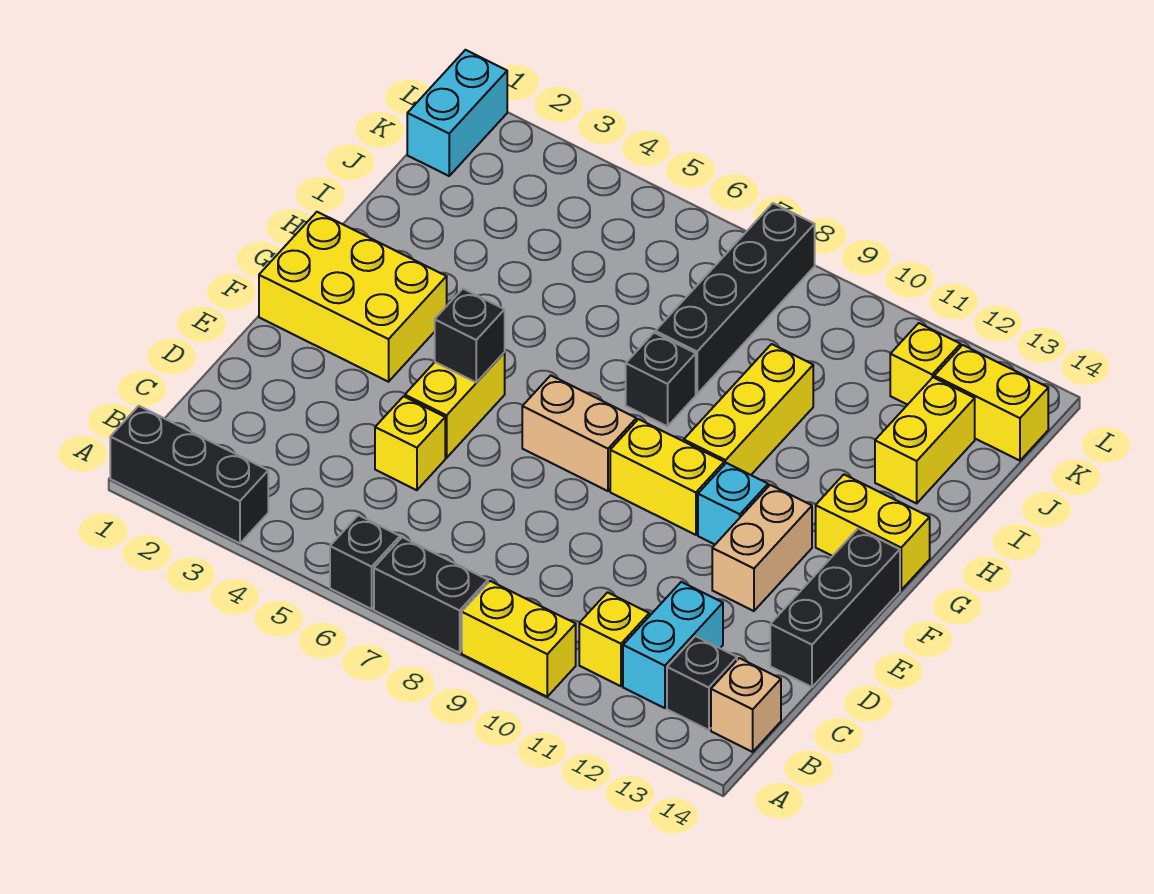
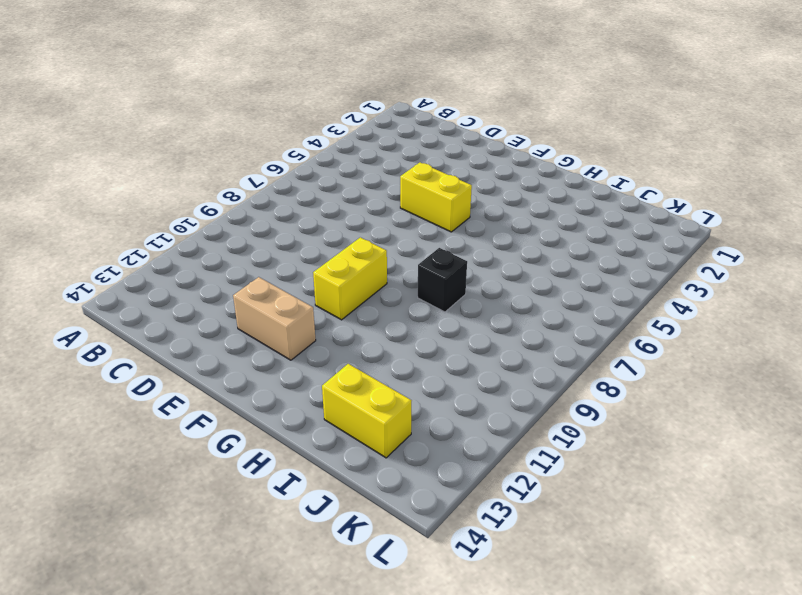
none -> black 1x3 brick [110,406,268,543]
none -> black 1x1 brick [330,515,400,609]
none -> black 1x2 brick [374,537,488,653]

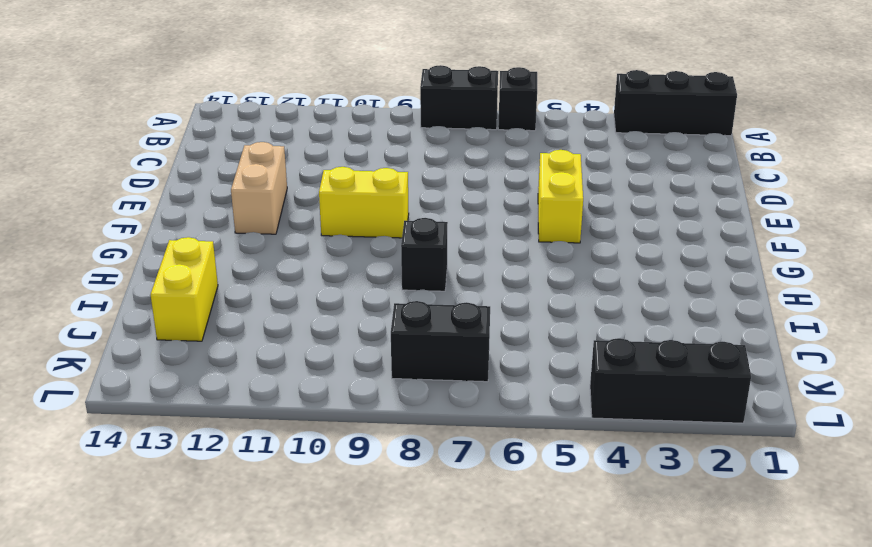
black 1x2 brick [391,301,490,382] -> black 1x4 brick [655,203,815,394]
black 1x3 brick [590,338,751,423] -> black 1x3 brick turned to [770,529,900,687]
none -> yellow 1x2 brick [462,581,576,697]
none -> yellow 1x1 brick [579,592,649,686]
none -> cyan 1x2 brick [623,582,723,708]

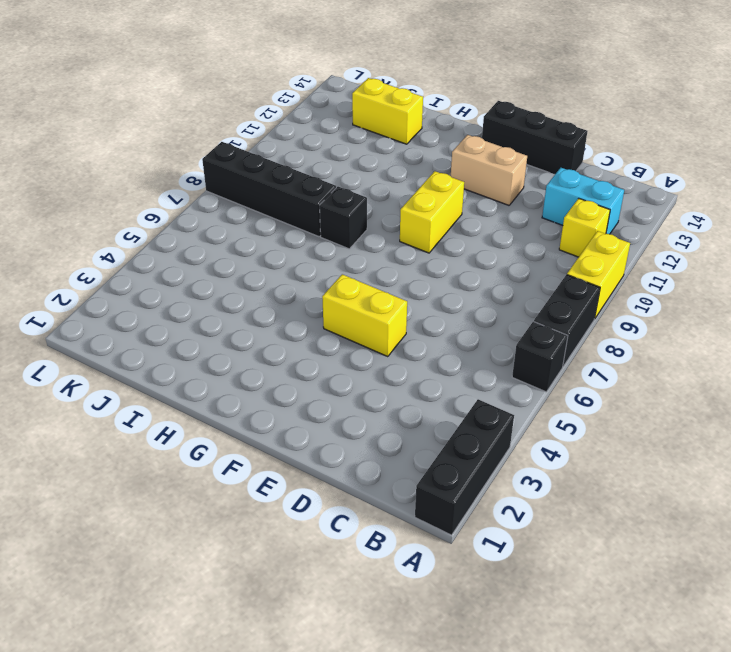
none -> black 1x1 brick [667,636,737,730]
none -> tan 1x1 brick [711,658,781,752]
none -> yellow 1x1 brick [375,396,445,490]

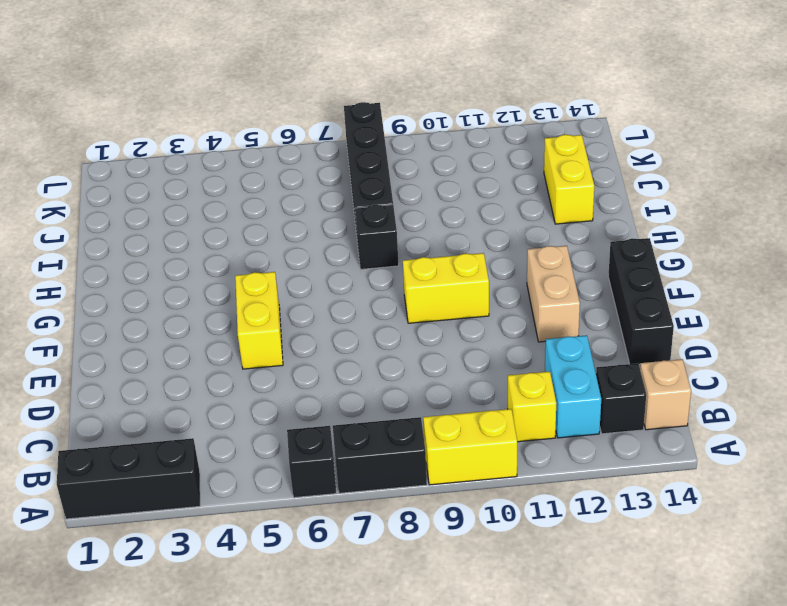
none -> yellow 1x1 brick [375,396,445,490]
none -> yellow 2x3 brick [259,212,447,382]
none -> tan 1x2 brick [522,375,636,491]

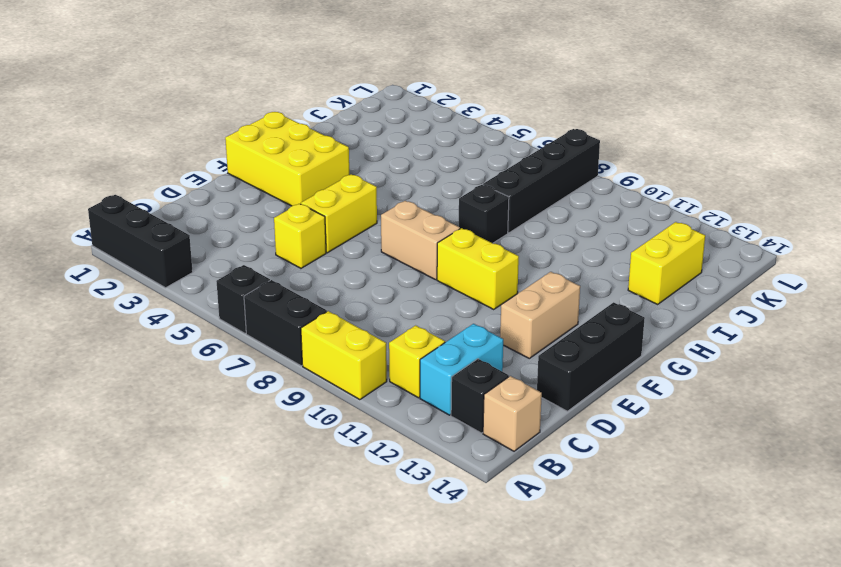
none -> cyan 1x1 brick [698,463,768,544]
none -> yellow 1x3 brick [684,344,813,475]
none -> yellow 1x2 brick [816,475,930,590]

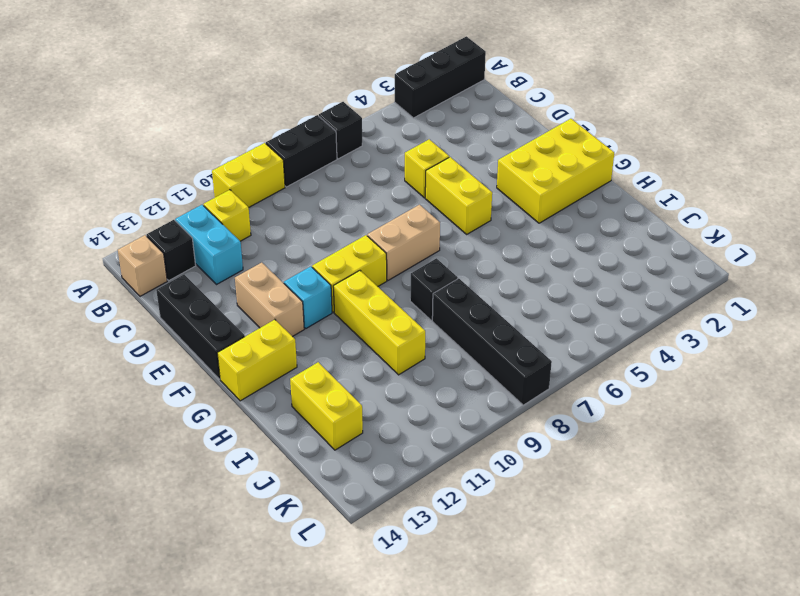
none -> cyan 1x2 brick [407,50,507,176]
none -> yellow 1x1 brick [890,323,961,405]
none -> yellow 1x2 brick [934,345,1048,461]

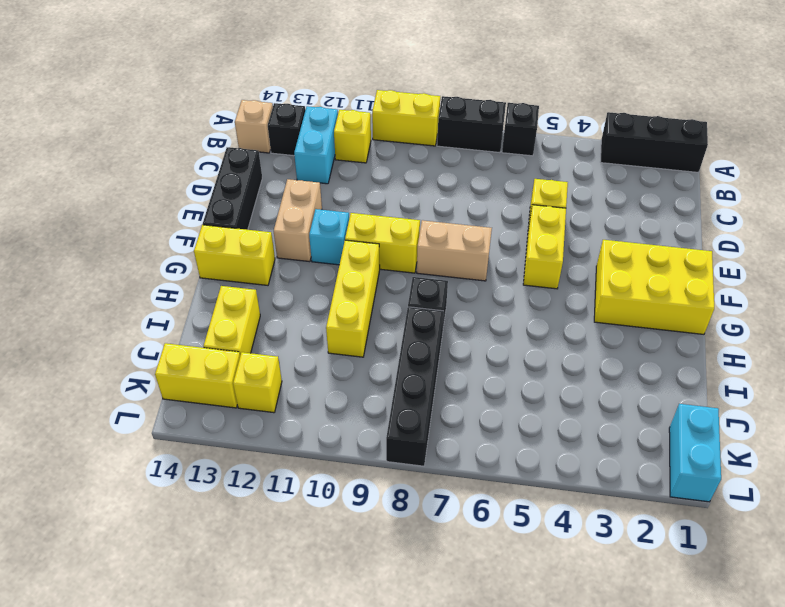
none -> black 1x1 brick [435,289,505,383]

